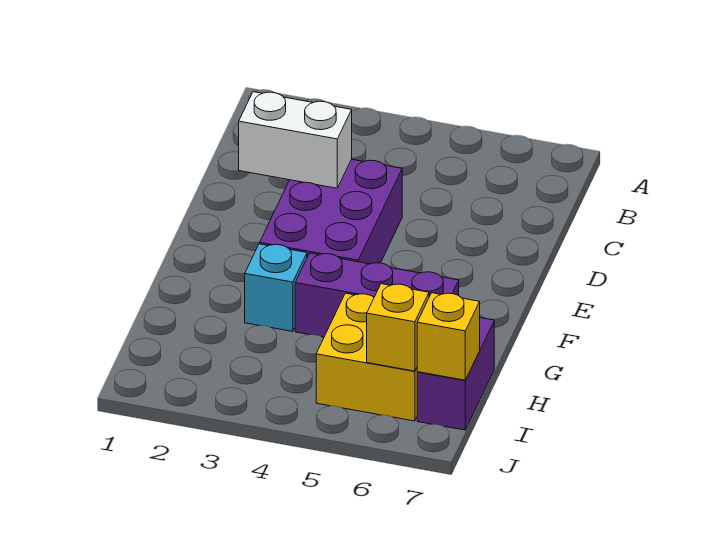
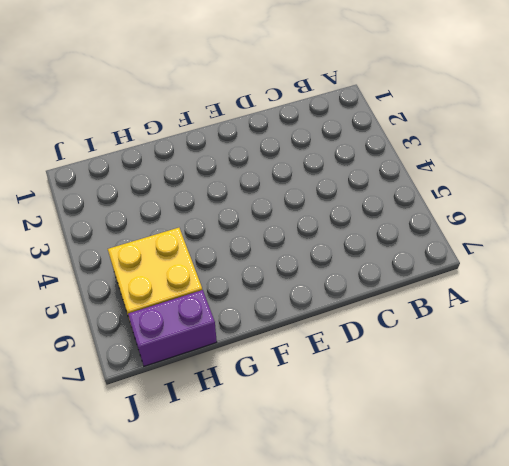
none -> purple 2x3 brick [260,159,402,264]
none -> cyan 1x1 brick [245,244,307,331]

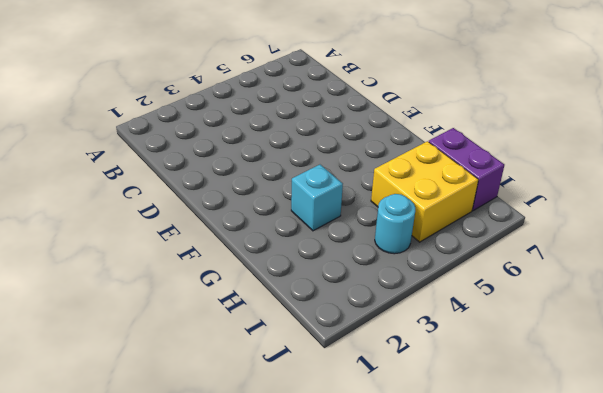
cyan 1x1 round brick [375,194,415,254] -> none
none -> purple 2x3 brick [260,159,402,264]
none -> purple 1x3 brick [295,253,459,337]

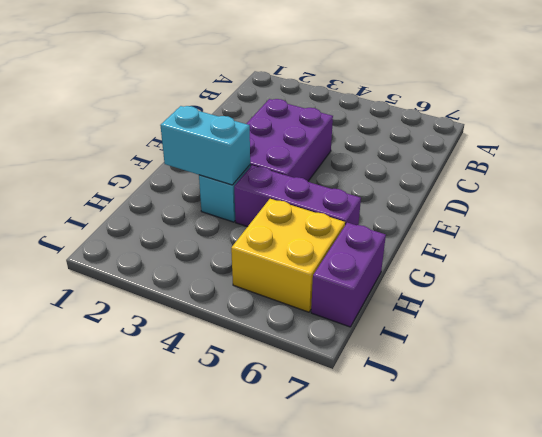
cyan 1x2 brick [160,106,250,185] -> none
none -> white 1x2 brick [239,92,352,188]
none -> yellow 1x1 brick [367,284,429,371]

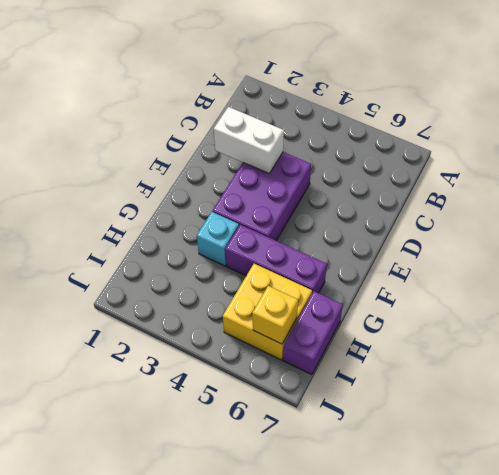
none -> yellow 1x1 brick [417,293,480,380]

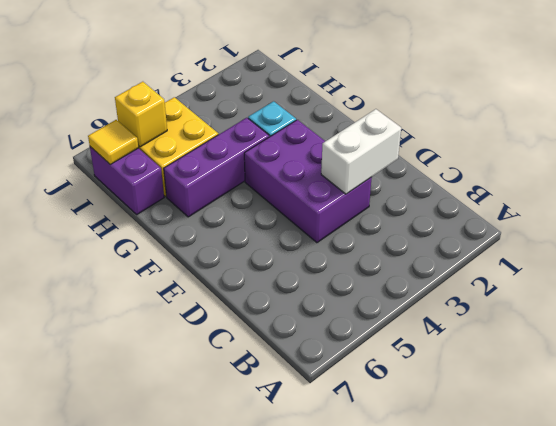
yellow 1x1 tile [88,120,138,164] -> yellow 1x1 brick [417,293,480,380]

